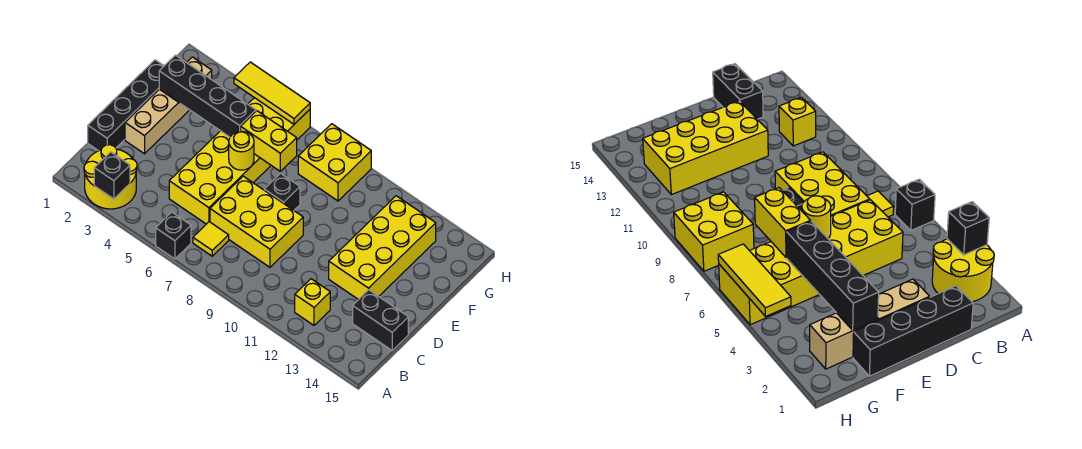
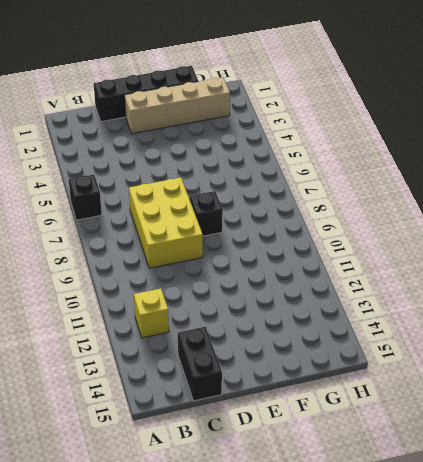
none -> yellow 2x2 round brick [84,145,137,209]
none -> yellow 1x1 tile [193,222,229,256]
none -> yellow 2x6 brick [169,98,310,224]

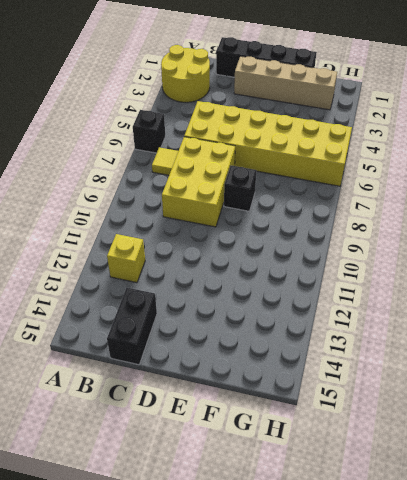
none -> yellow 2x4 brick [329,196,436,300]
none -> yellow 2x2 brick [298,124,371,201]
none -> black 1x1 brick [94,152,130,199]

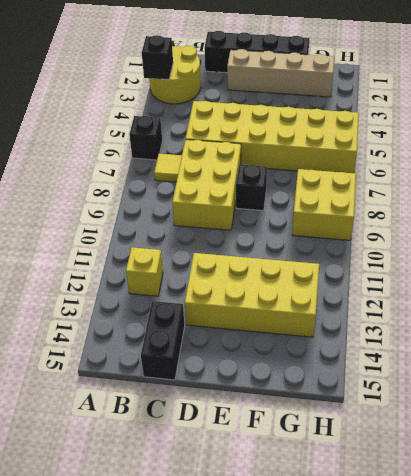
none -> yellow 1x1 round brick [229,131,254,170]
none -> black 1x4 brick [159,55,256,137]
none -> yellow 1x2 brick [241,111,297,171]

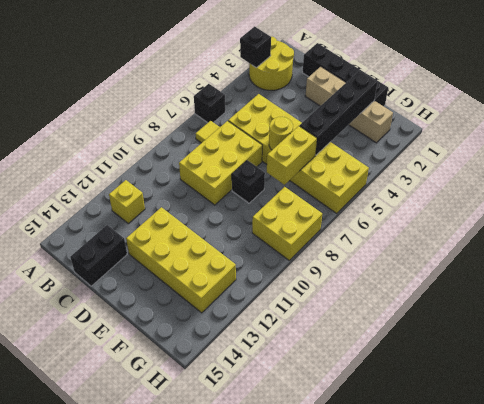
none -> yellow 1x3 tile [234,62,310,124]

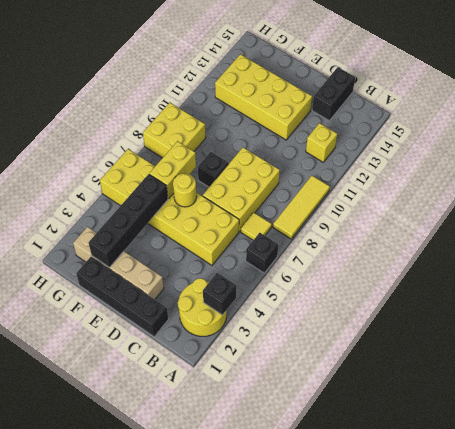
yellow 1x3 tile [273,176,330,239] -> yellow 1x3 tile moved to [234,62,310,124]

